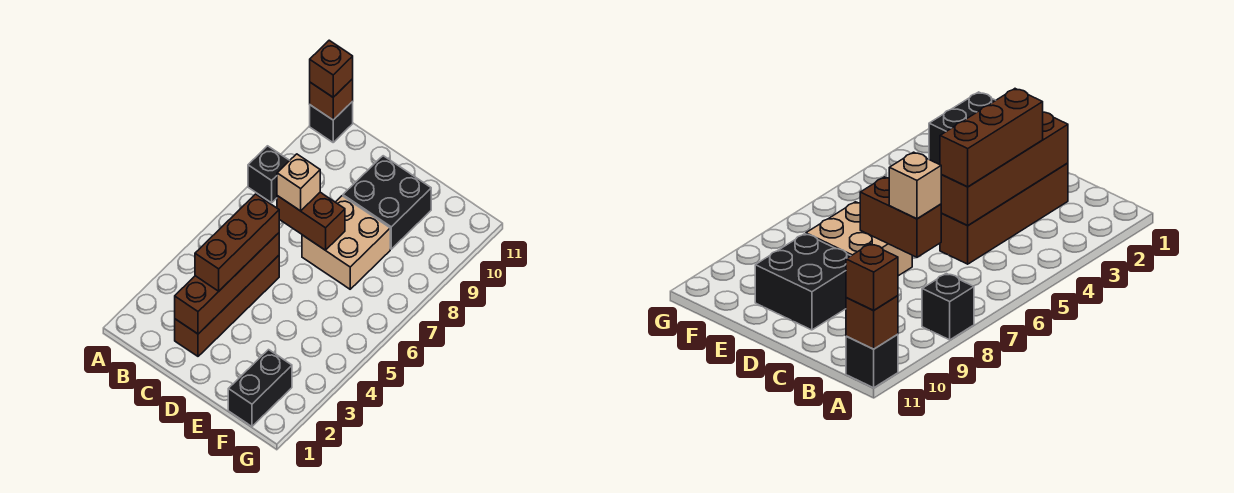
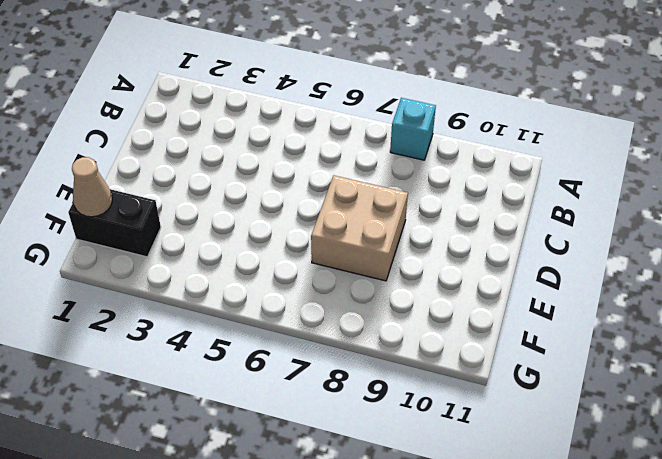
cyan 1x1 brick [390,98,436,160] -> black 1x1 brick [248,146,290,203]
tan 1x1 cone [72,157,112,217] -> none
none -> black 1x1 brick [310,101,353,142]
none -> brown 1x4 brick [175,256,279,356]
none -> black 2x2 brick [343,156,431,249]

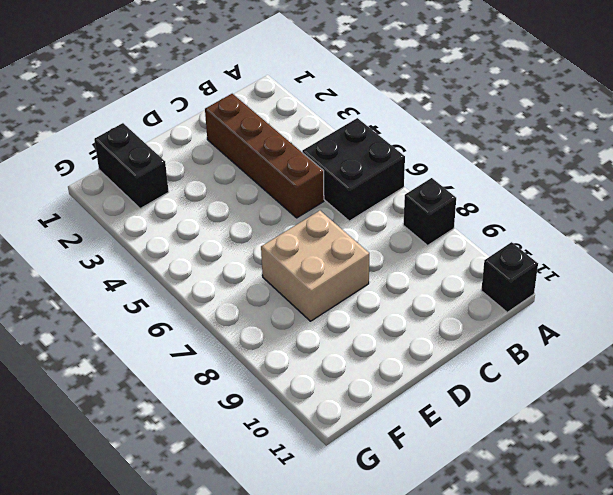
black 2x2 brick [302,118,405,221] -> black 2x2 brick moved to [343,156,431,249]
none -> brown 1x1 brick [310,79,353,120]
none -> brown 1x4 brick [175,233,279,334]
none -> brown 1x2 brick [277,192,345,250]

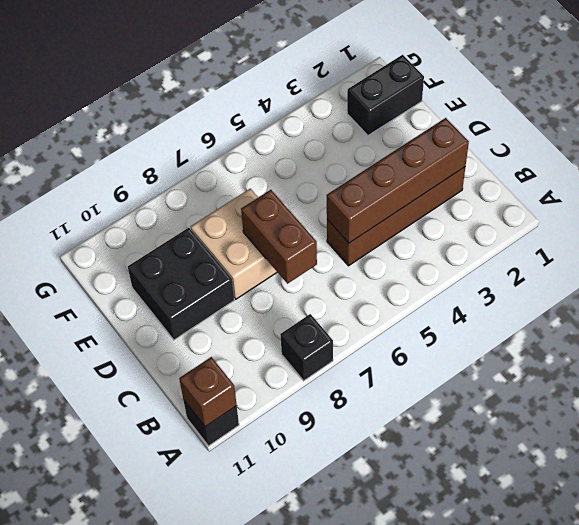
none -> brown 1x1 brick [310,40,353,97]
none -> brown 1x3 brick [195,194,279,291]
none -> tan 1x1 brick [277,154,320,211]

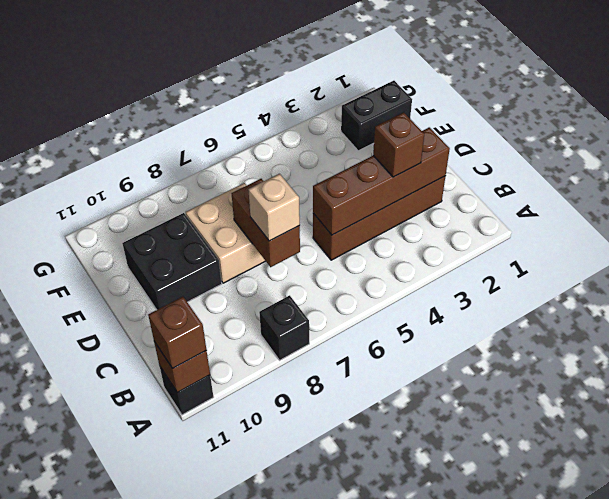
brown 1x1 brick [373,112,424,177] -> brown 1x3 brick [195,194,279,291]

